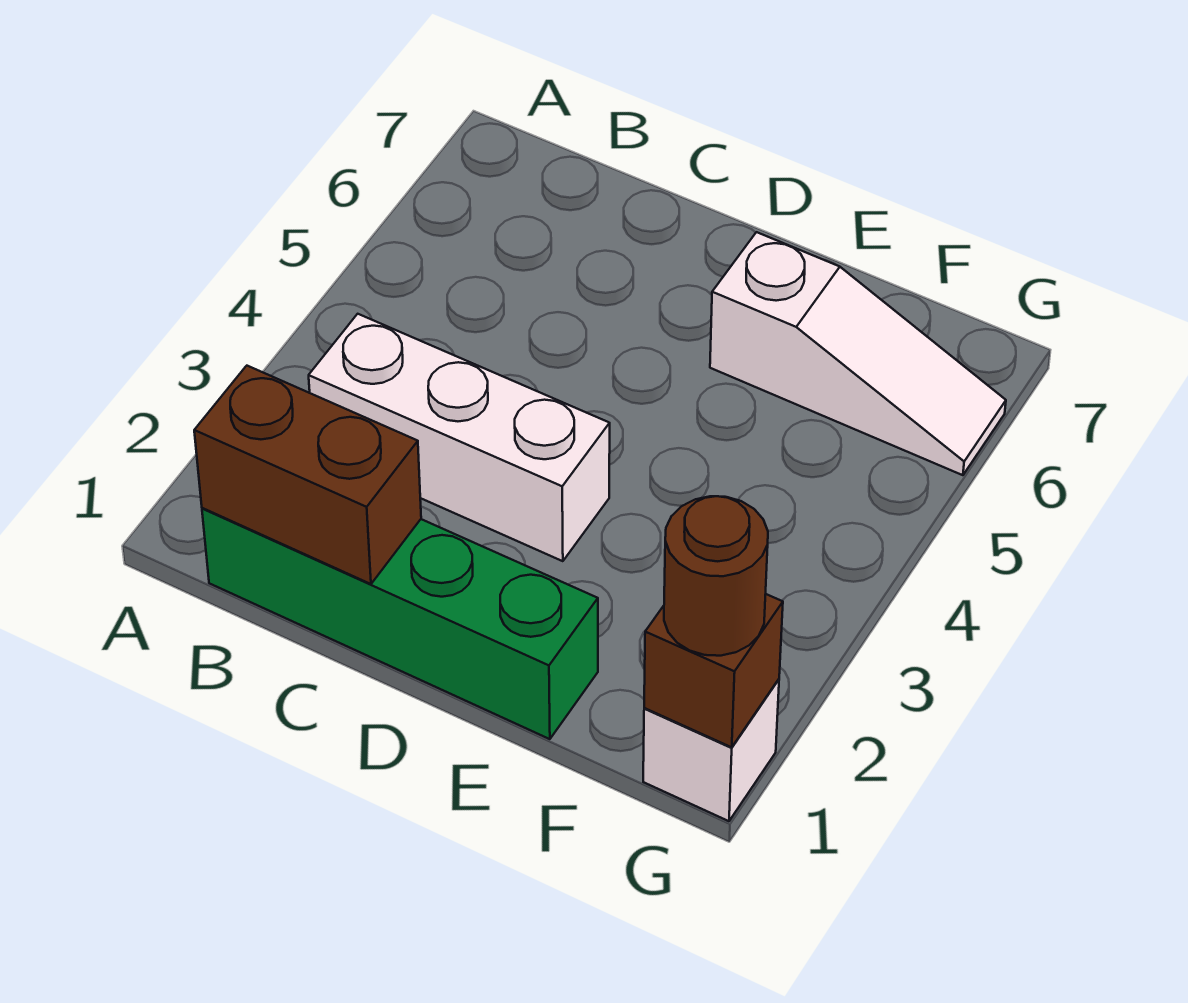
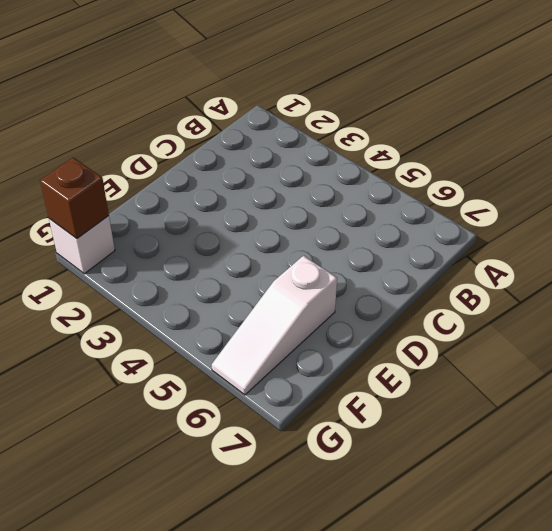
none -> green 1x4 brick [202,508,598,739]
none -> white 1x3 brick [309,314,610,561]

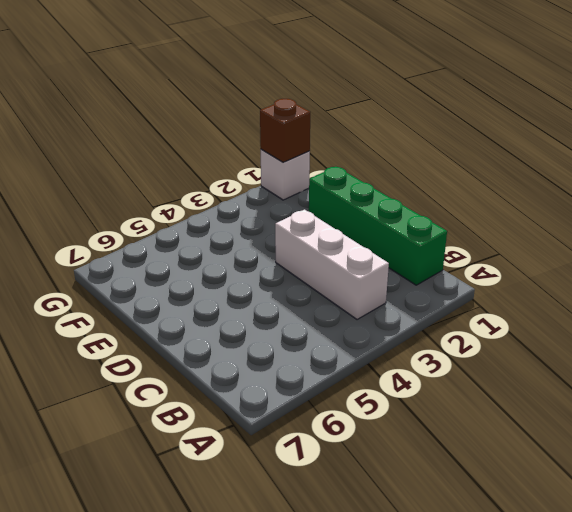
none -> white 1x3 slope [710,232,1006,475]
none -> brown 1x2 brick [194,366,421,584]

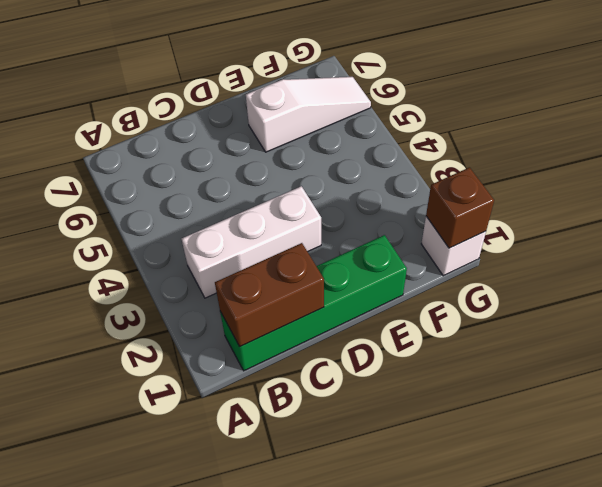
none -> brown 1x1 round brick [664,496,768,656]

